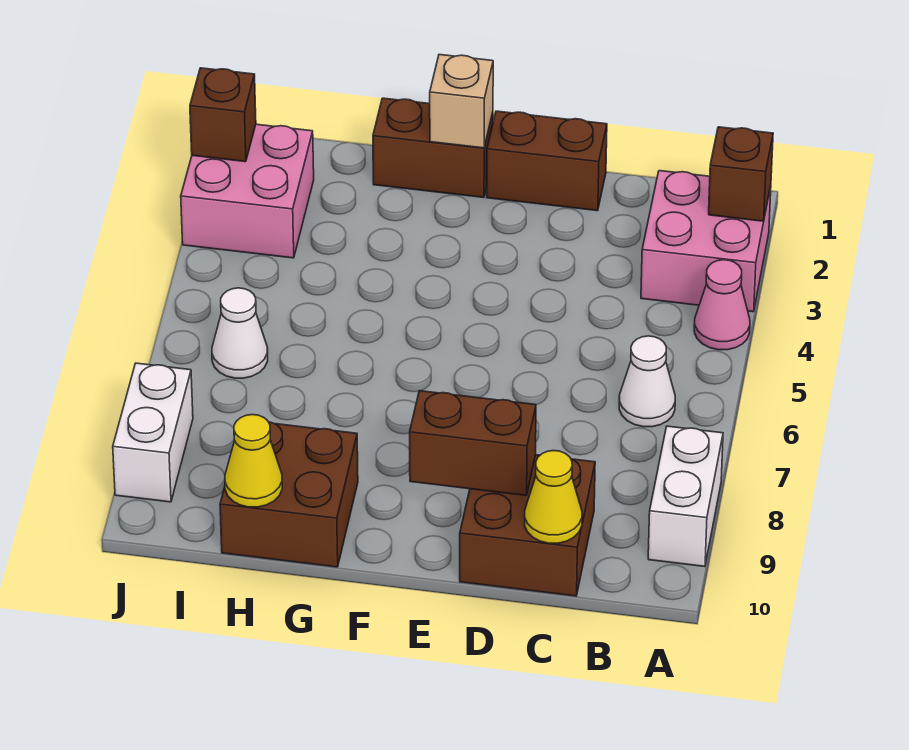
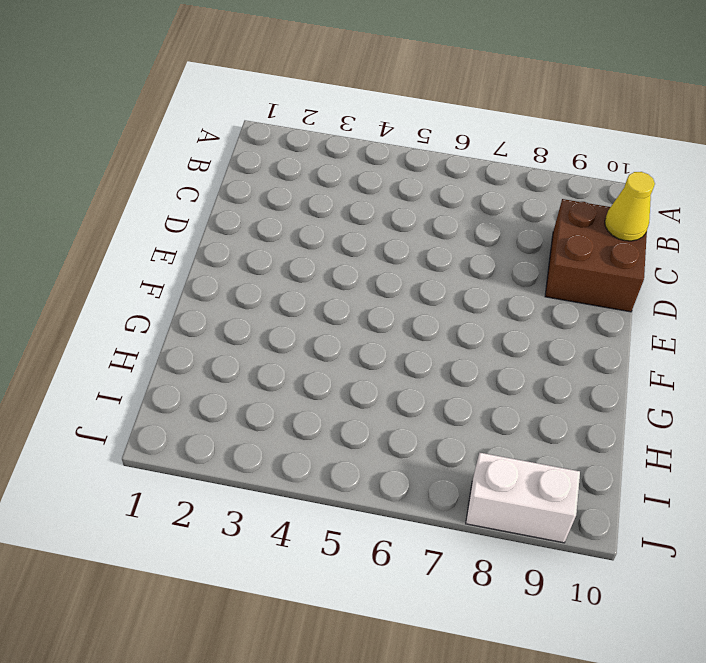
none -> pink 2x2 brick [641,171,771,312]
none -> pink 1x1 cone [694,260,750,350]
none -> white 1x2 brick [648,426,723,567]

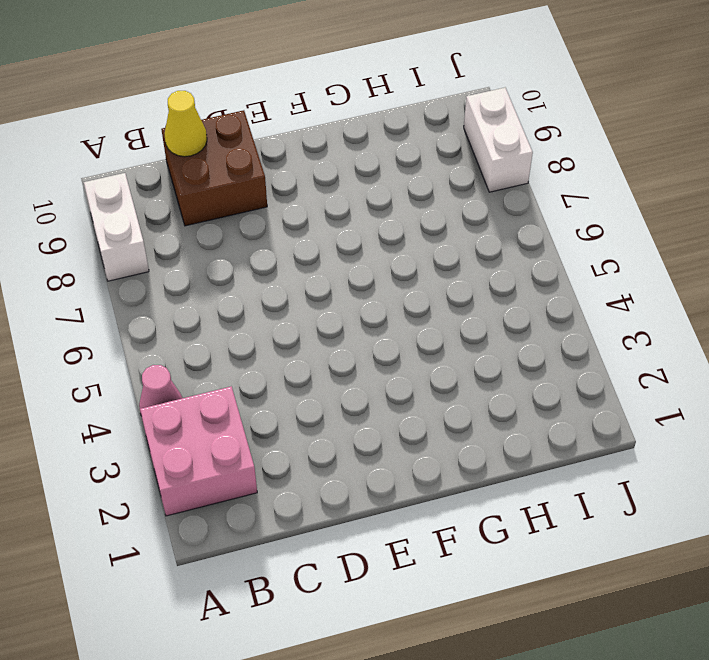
none -> white 1x1 cone [619,336,675,427]
none -> brown 1x2 brick [487,111,607,211]
none -> brown 1x2 brick [373,98,493,198]

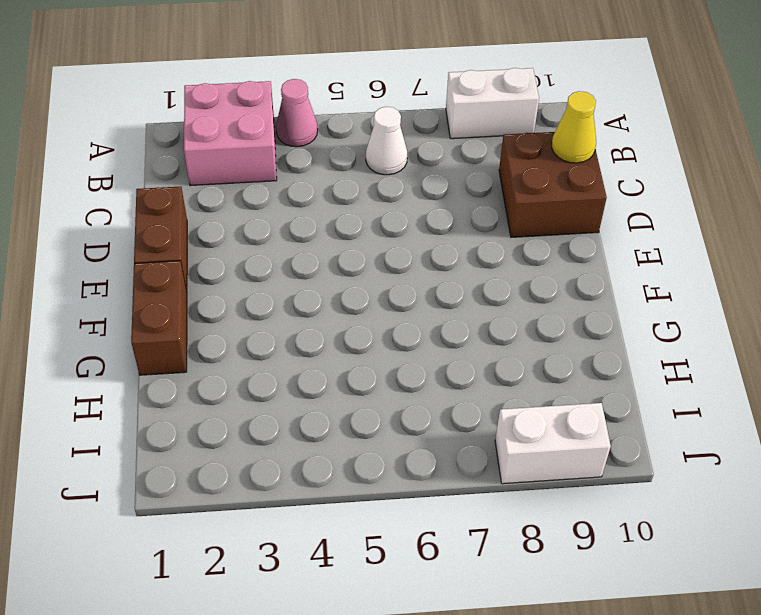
none -> brown 2x2 brick [220,422,358,567]
none -> pink 2x2 brick [181,124,314,258]
none -> white 1x1 cone [212,288,268,378]

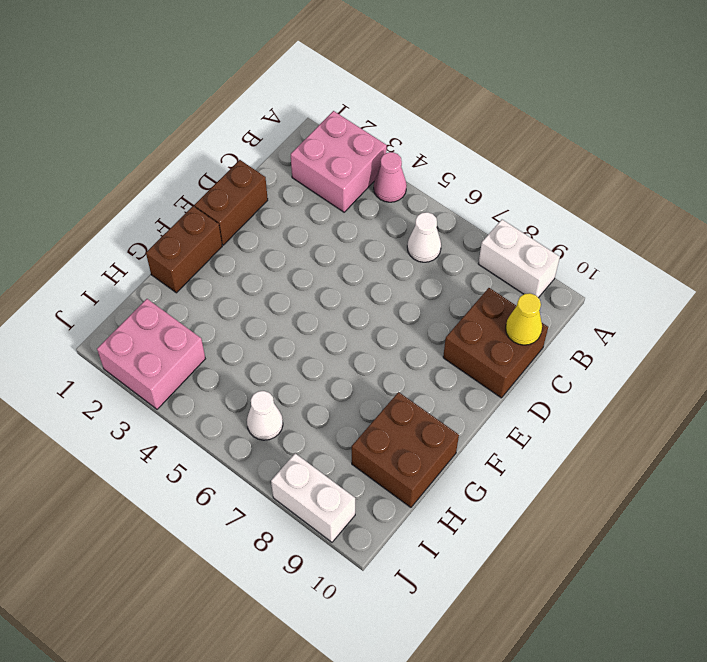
none -> brown 1x1 brick [709,127,773,221]
none -> brown 1x2 brick [410,391,536,495]
none -> tan 1x1 brick [430,55,493,148]

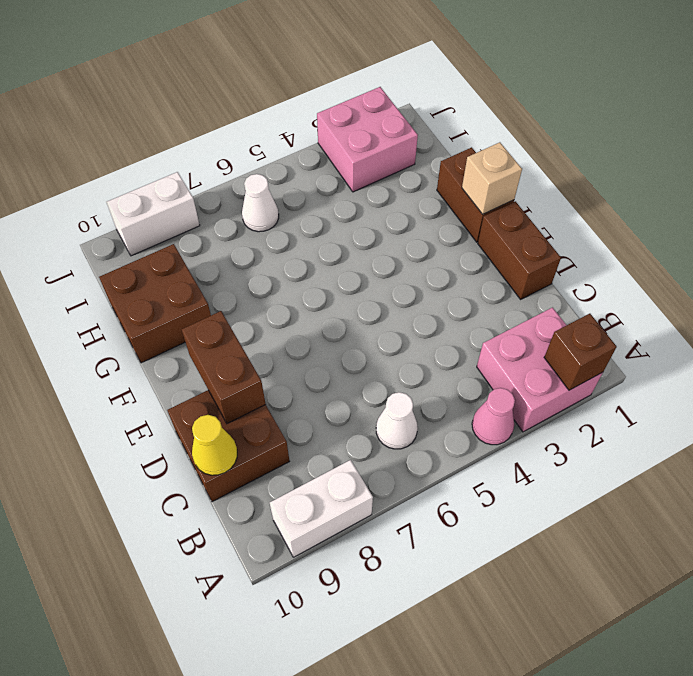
none -> yellow 1x1 cone [225,415,282,507]
none -> brown 1x1 brick [190,68,256,162]

